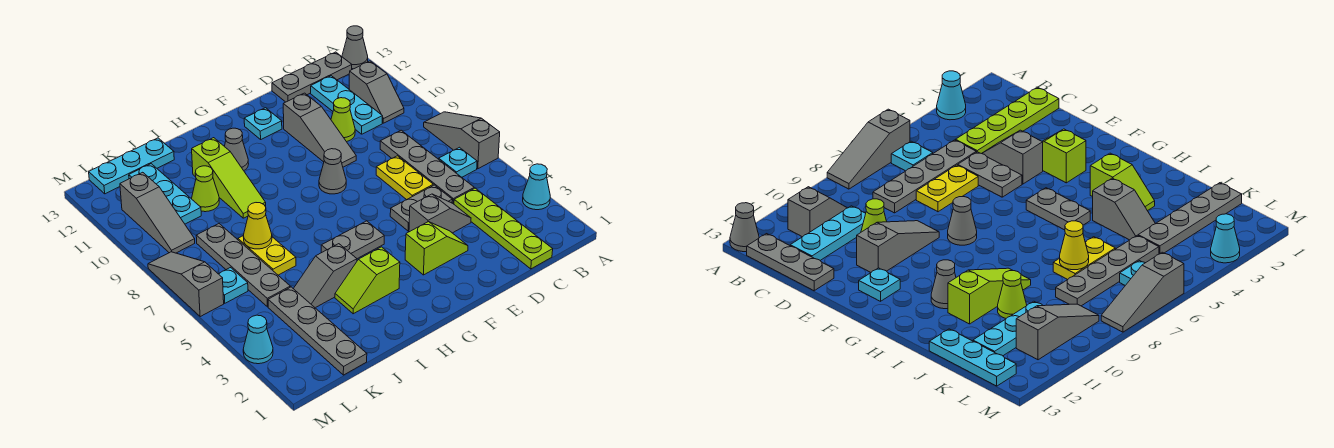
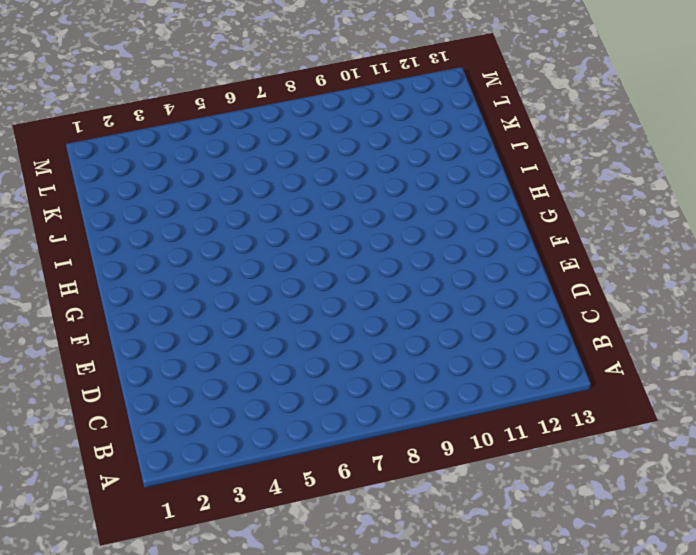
none -> cyan 1x1 cone [523,164,550,210]
none -> grey 1x3 slope [424,112,500,169]
none -> grey 1x1 cone [342,26,368,69]
none -> cyan 1x1 plate [439,147,477,177]

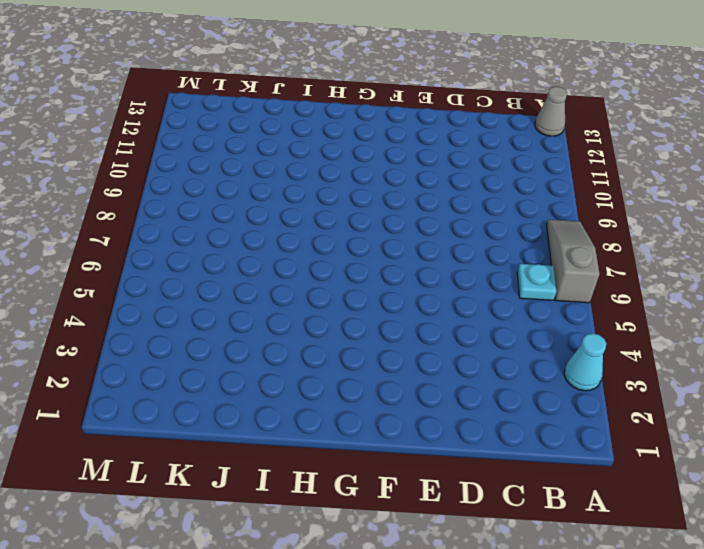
none -> grey 1x2 slope [349,61,404,123]
none -> grey 1x3 plate [272,52,352,102]
none -> lime 1x4 plate [454,188,553,269]
none -> grey 1x4 plate [380,130,474,204]

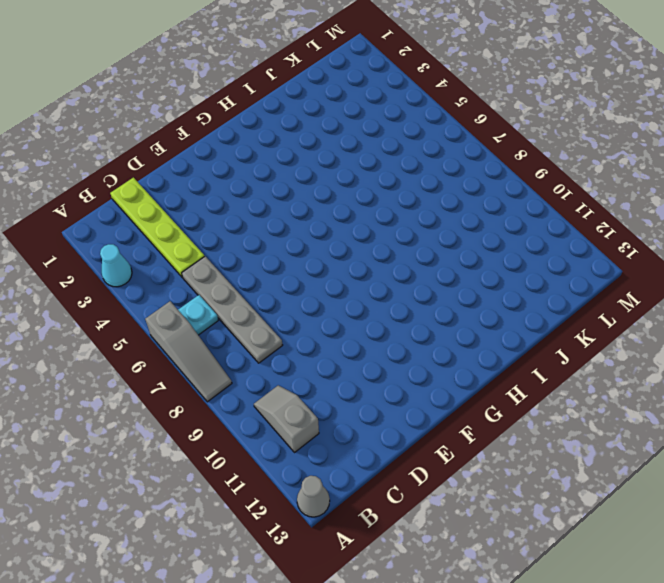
none -> grey 1x3 plate [272,52,352,102]
none -> cyan 1x3 plate [311,76,382,134]
none -> grey 1x2 slope [409,194,471,233]
none -> grey 1x2 plate [390,185,452,231]

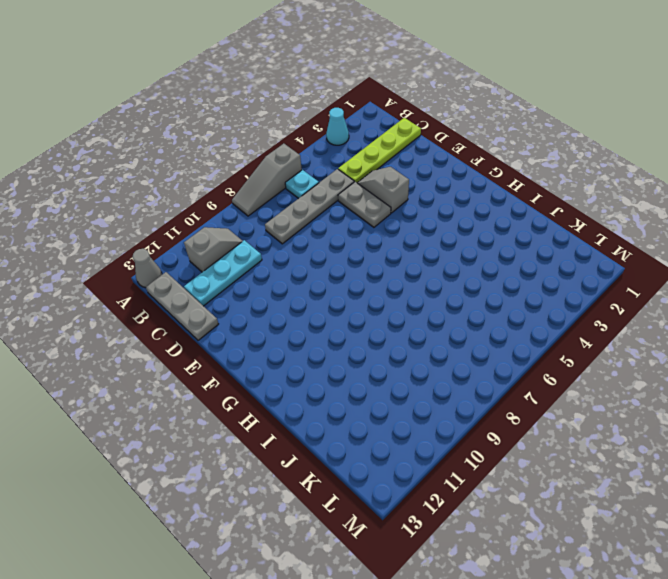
none -> yellow 1x2 plate [376,156,433,200]
none -> lime 1x1 cone [331,98,355,142]
none -> lime 1x2 slope [405,222,468,275]
none -> grey 1x3 slope [283,93,356,167]

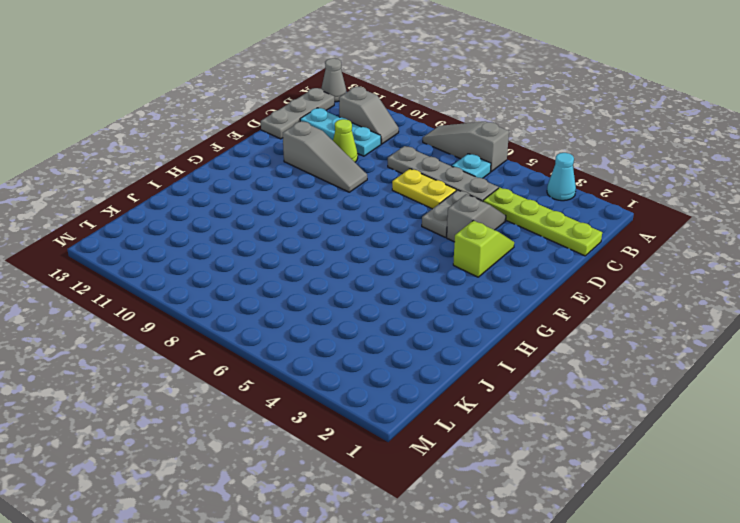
none -> grey 1x1 cone [319,149,346,194]
none -> cyan 1x1 plate [244,108,282,139]
none -> grey 1x2 plate [321,221,384,259]
none -> lime 1x2 slope [335,247,400,314]

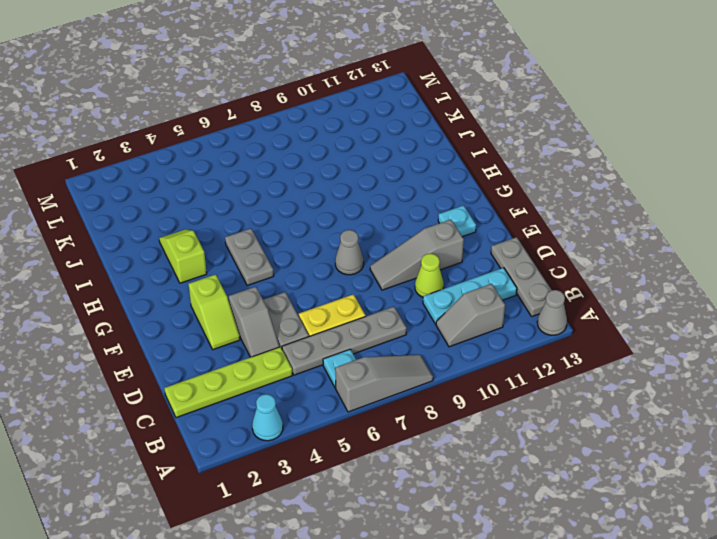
none -> grey 1x1 cone [224,128,248,171]
none -> grey 1x2 slope [293,244,357,308]
none -> lime 1x3 slope [192,138,266,218]
none -> yellow 1x2 plate [238,236,296,275]

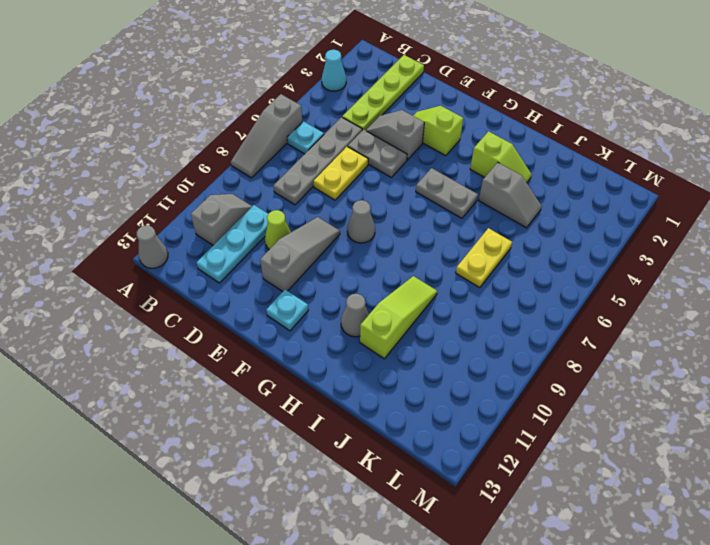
none -> grey 1x3 plate [272,52,352,102]
none -> lime 1x1 cone [192,166,219,212]
none -> cyan 1x3 plate [89,138,174,194]
none -> grey 1x4 plate [268,287,367,375]

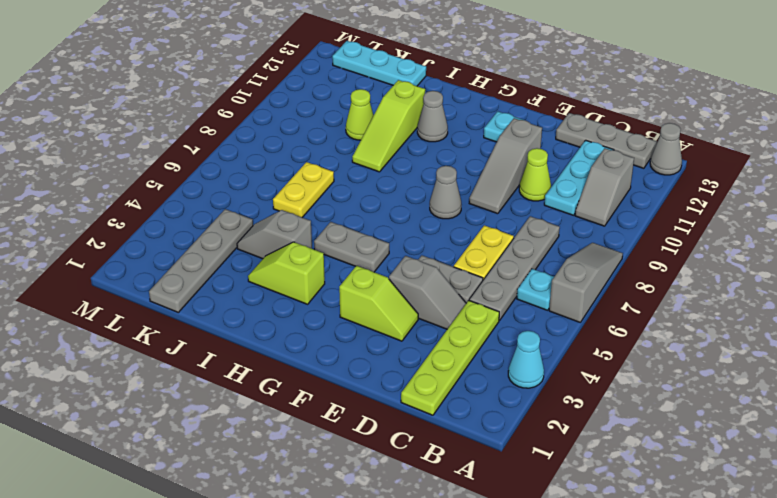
none -> grey 1x4 plate [196,224,290,307]
none -> cyan 1x3 plate [129,164,201,224]
none -> cyan 1x1 plate [219,268,248,303]
none -> grey 1x3 slope [120,172,195,253]

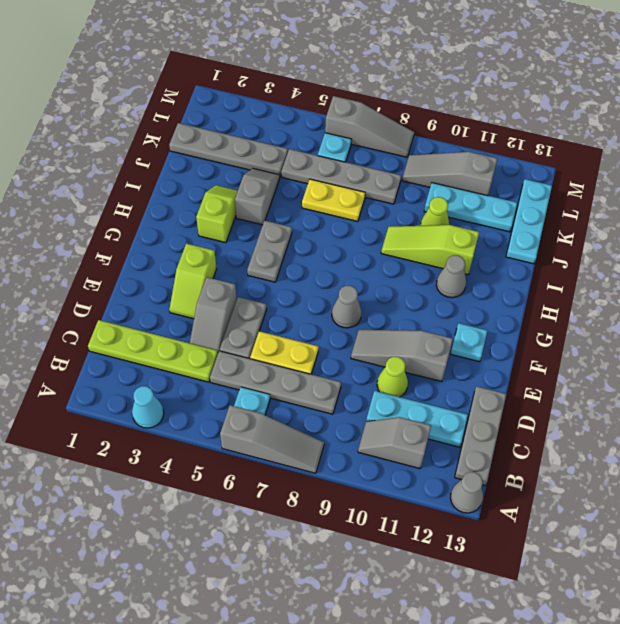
none -> cyan 1x1 cone [243,315,273,364]
none -> yellow 1x1 cone [243,203,272,249]

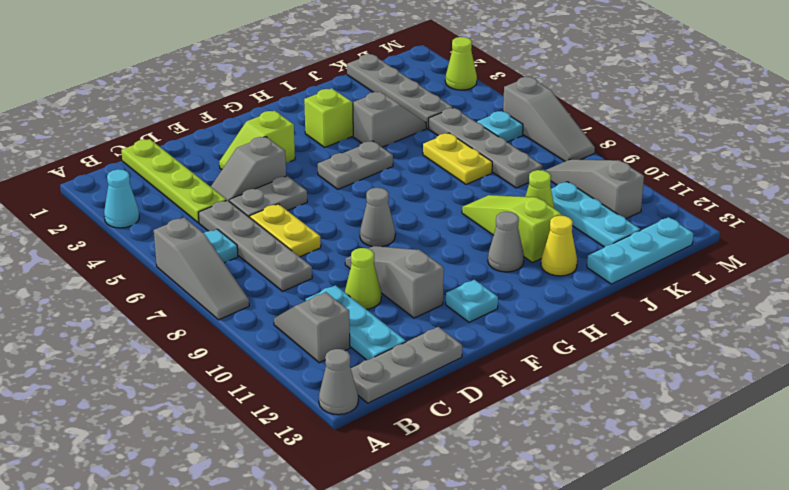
yellow 1x1 cone [541,216,577,276] -> yellow 1x1 cone moved to [243,203,272,249]
lime 1x1 cone [445,37,477,90] -> cyan 1x1 cone [243,315,273,364]

